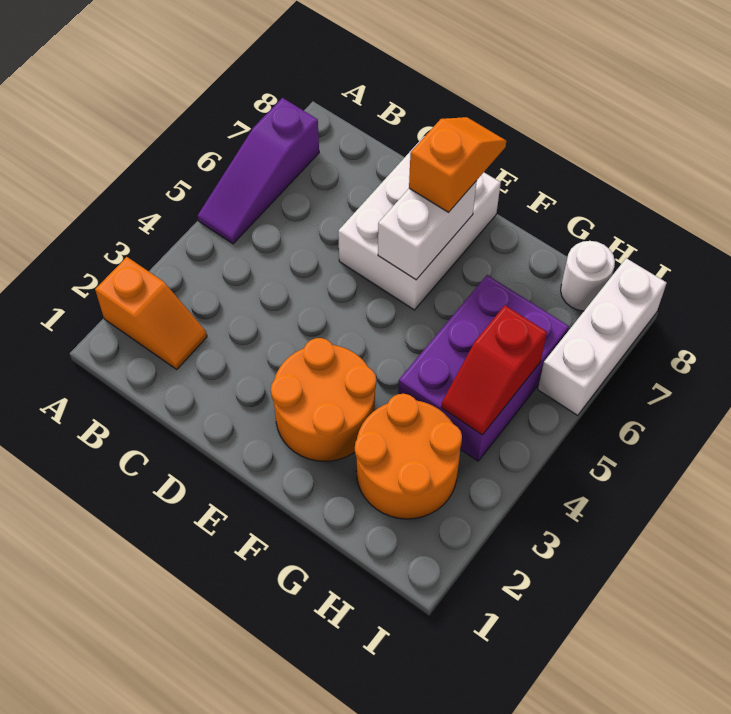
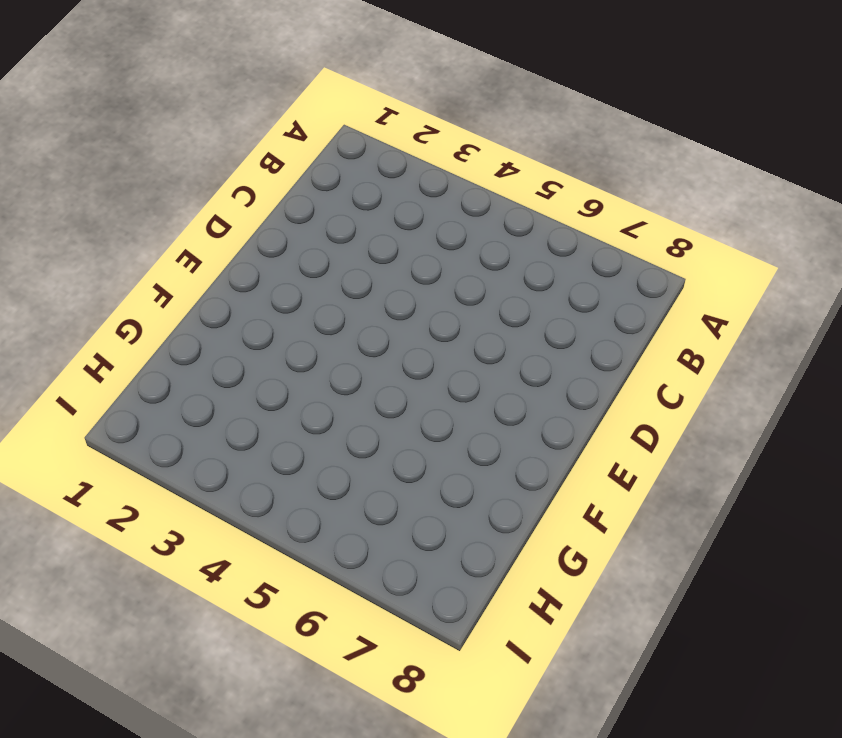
none -> orange 1x2 slope [95,257,207,369]
none -> purple 1x3 slope [198,98,319,244]

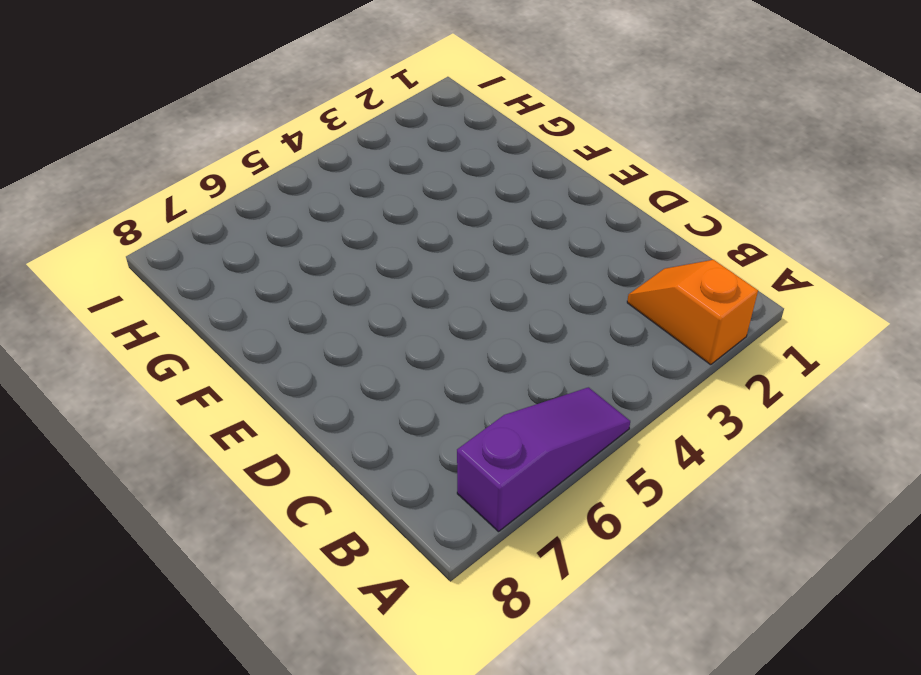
none -> white 2x3 brick [338,136,501,310]
none -> orange 2x2 round brick [271,338,376,461]

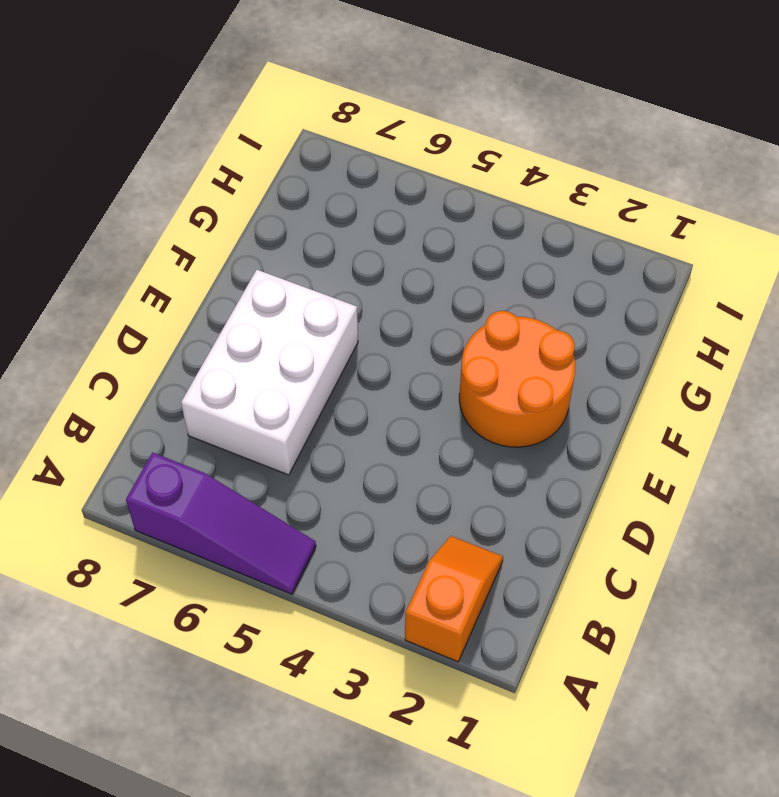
white 2x3 brick [181,270,358,475] -> white 2x3 brick turned to [338,136,501,310]
none -> orange 2x2 round brick [355,394,462,519]
none -> purple 2x3 brick [398,275,569,461]

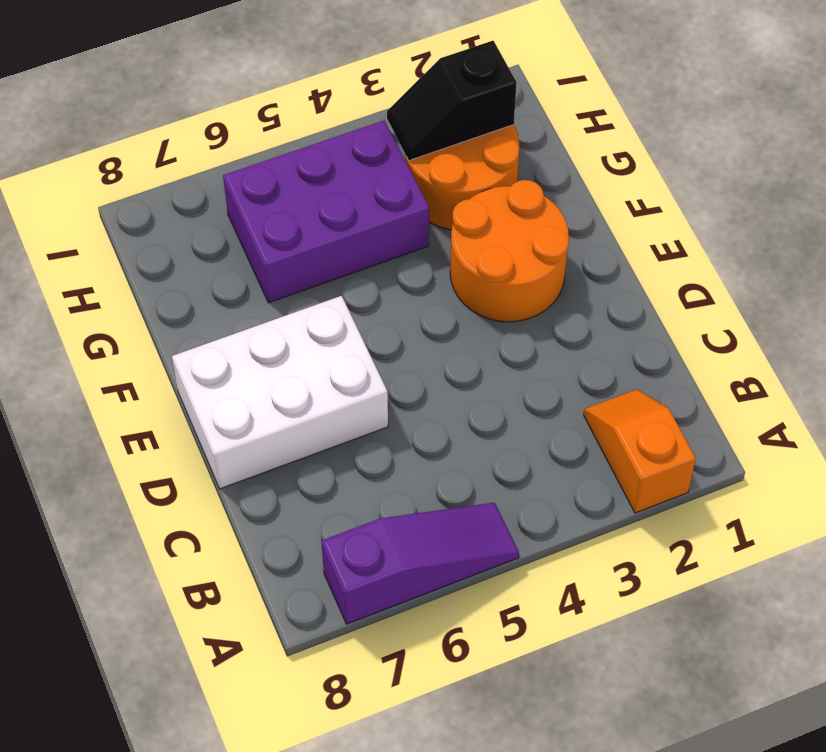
black 1x2 slope [387,41,517,161] -> none
none -> white 1x1 round brick [561,241,615,311]
none -> white 1x3 brick [538,258,666,415]

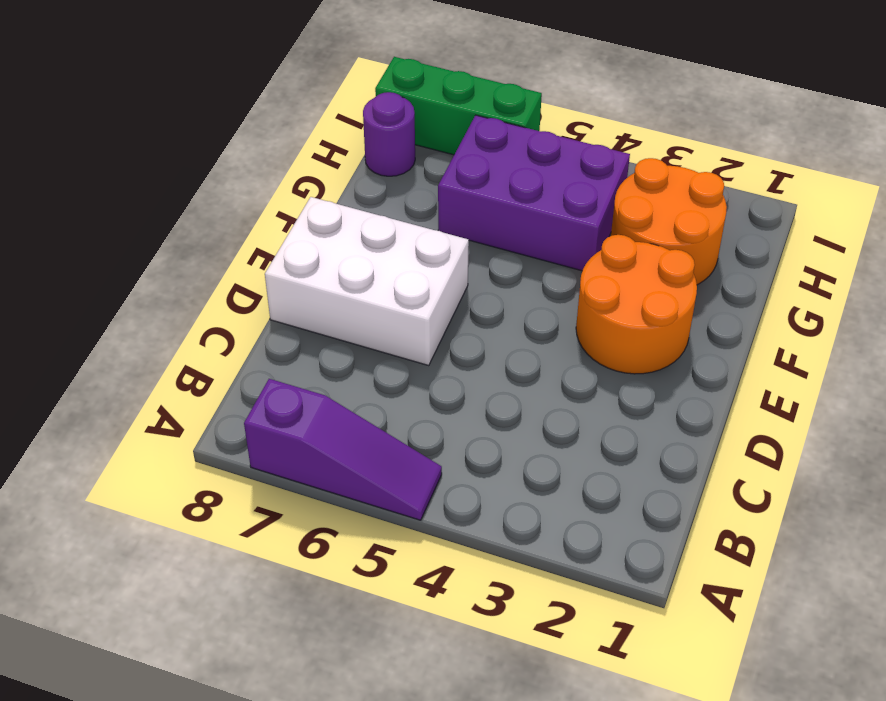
purple 1x1 round brick [363,92,415,176] -> white 1x1 round brick [561,241,615,311]
green 1x3 brick [375,57,542,155] -> white 1x3 brick [538,258,666,415]
none -> orange 1x2 slope [95,257,207,369]
none -> white 1x2 brick [378,181,477,280]

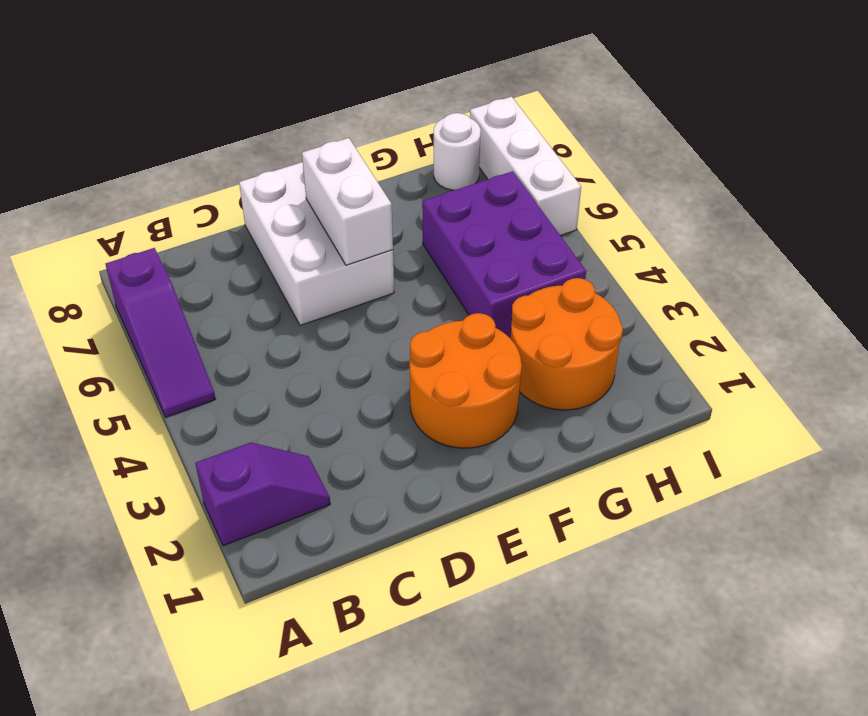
purple 1x2 slope [195,442,330,546] -> orange 1x2 slope [95,257,207,369]
none -> red 1x2 slope [441,305,547,435]
none -> orange 1x2 slope [409,117,506,212]

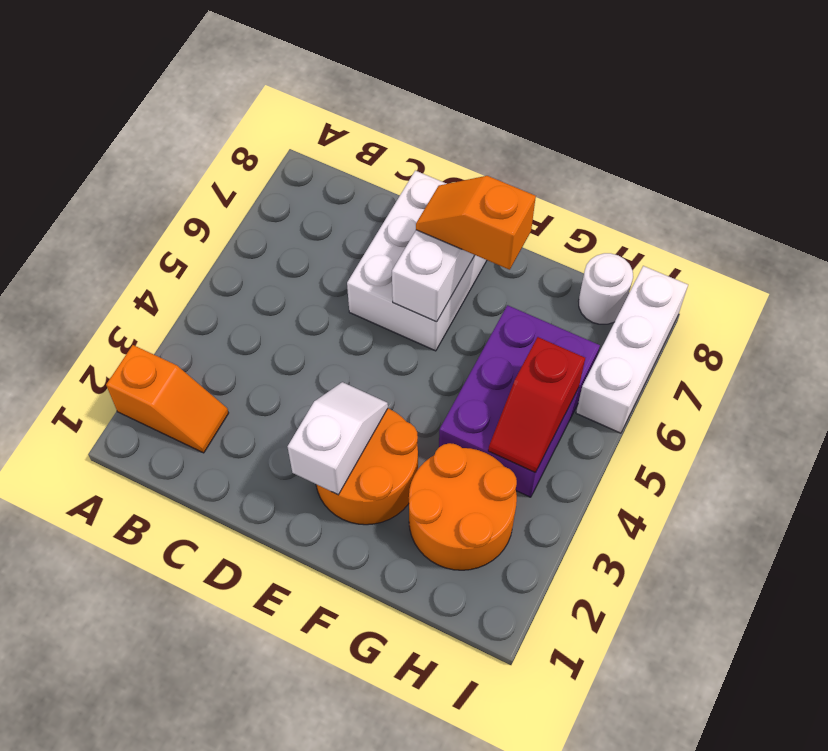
white 1x2 slope [288,382,388,495] -> none
orange 1x2 slope [416,176,536,270] -> orange 1x2 slope turned to [409,117,506,212]
none -> purple 1x3 slope [198,98,319,244]

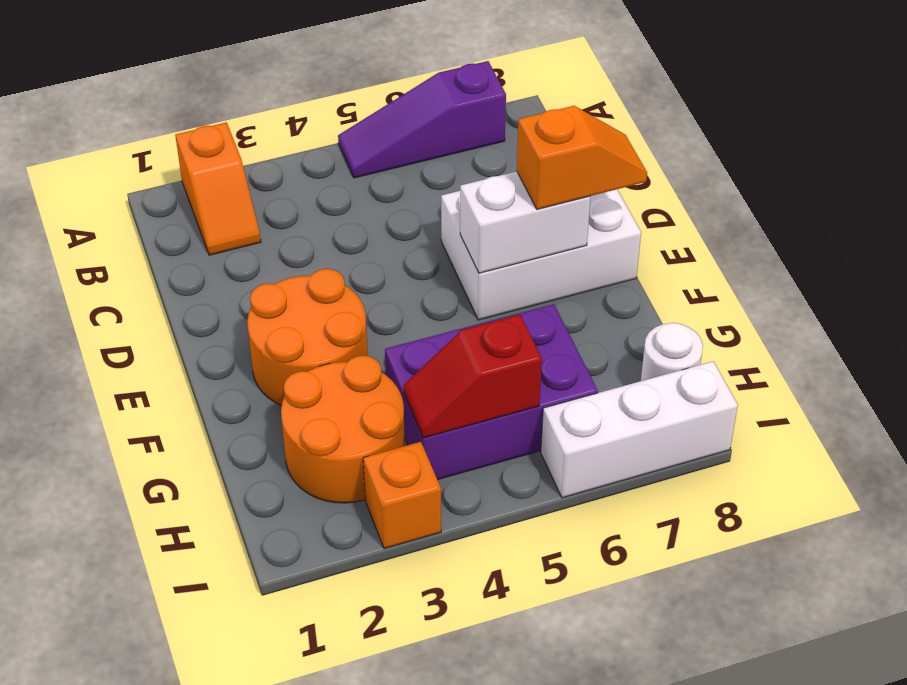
orange 1x1 brick [363,442,441,549] -> none

